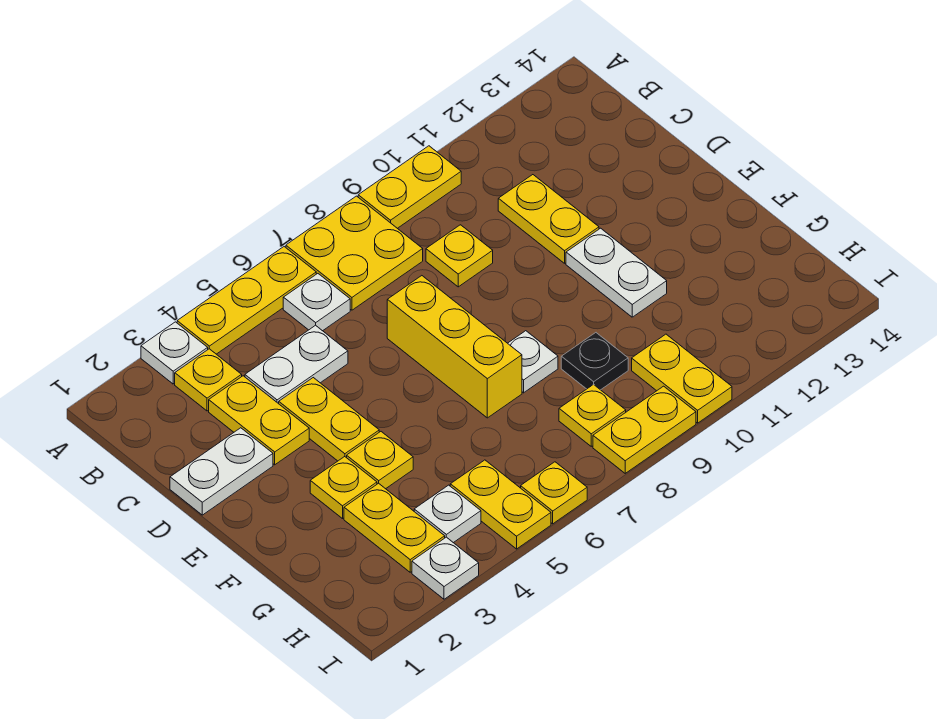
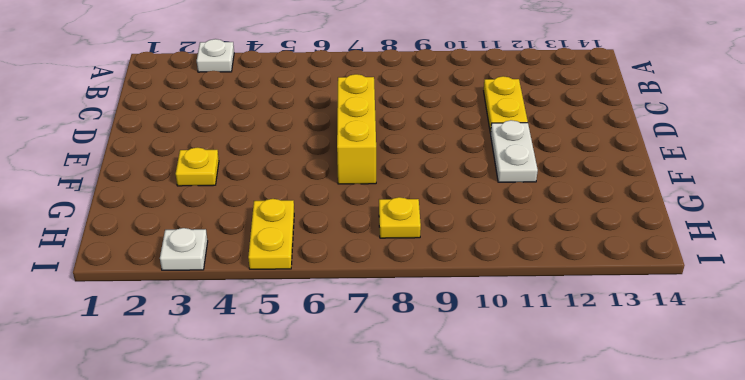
none -> yellow 1x3 plate [177,247,316,354]
none -> yellow 2x2 plate [286,196,423,310]
none -> yellow 1x2 plate [358,146,461,228]

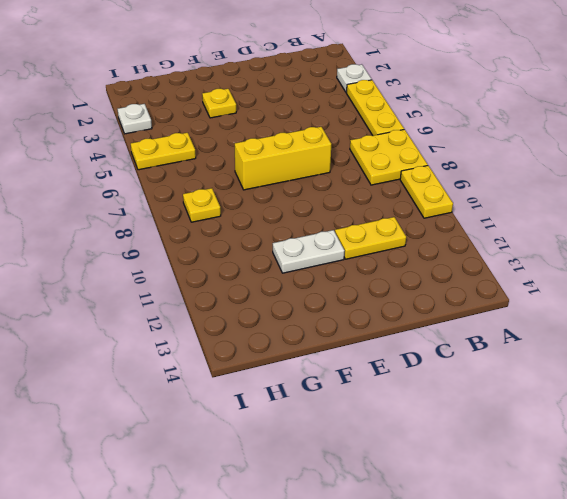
none -> yellow 1x1 plate [175,349,242,411]
none -> white 1x1 plate [283,274,350,331]
none -> yellow 1x2 plate [209,376,309,465]

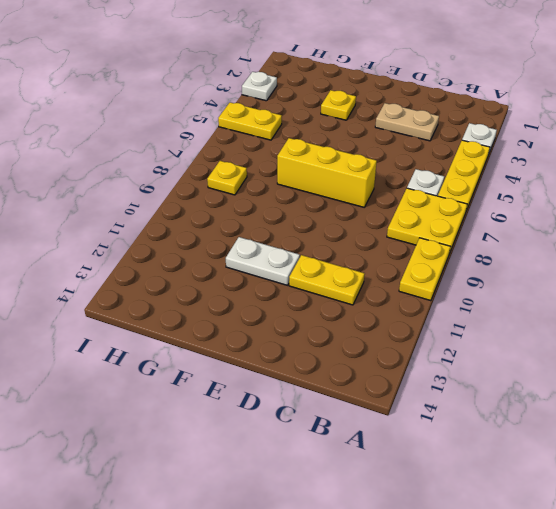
tan 1x2 plate [375,103,439,141] -> yellow 1x2 plate [209,376,309,465]
none -> yellow 1x1 plate [175,349,242,411]
none -> white 1x2 plate [245,325,348,404]
none -> yellow 1x1 plate [426,225,493,287]

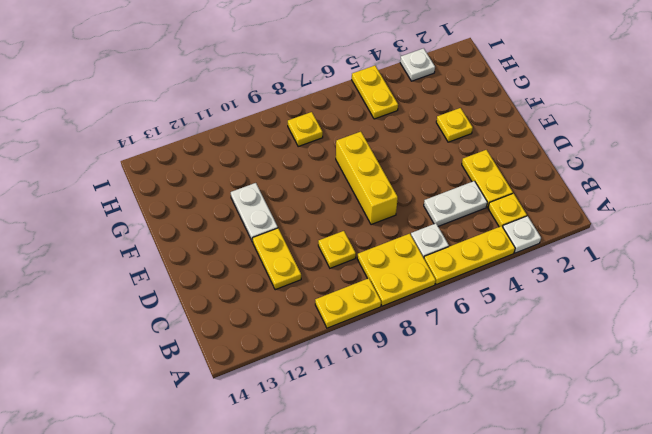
none -> white 1x2 plate [170,428,273,515]
none -> yellow 1x2 plate [279,378,379,461]
none -> yellow 1x1 plate [347,432,413,489]

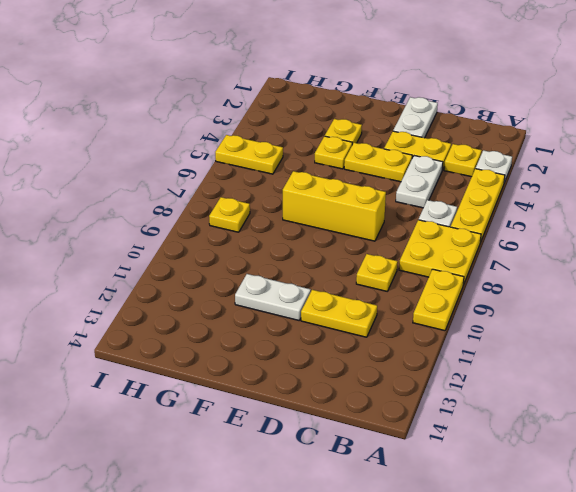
none -> white 1x1 plate [508,331,558,393]
none -> yellow 1x2 plate [344,483,445,572]
none -> black 1x1 plate [561,333,628,390]

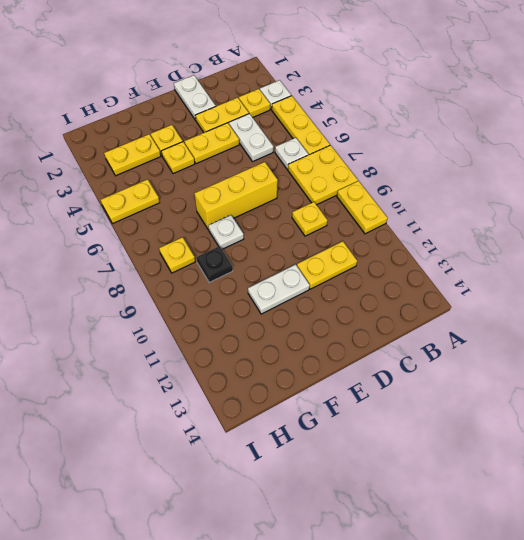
none -> white 1x1 plate [414,485,481,543]
none -> yellow 1x2 plate [632,334,732,423]
none -> white 1x1 plate [412,537,479,599]

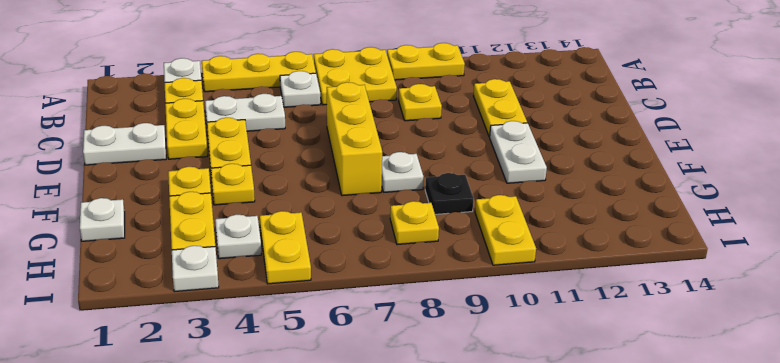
white 1x1 plate [80,198,125,241] -> none
none -> yellow 1x1 plate [521,462,587,524]
none -> yellow 1x2 plate [593,386,696,473]

